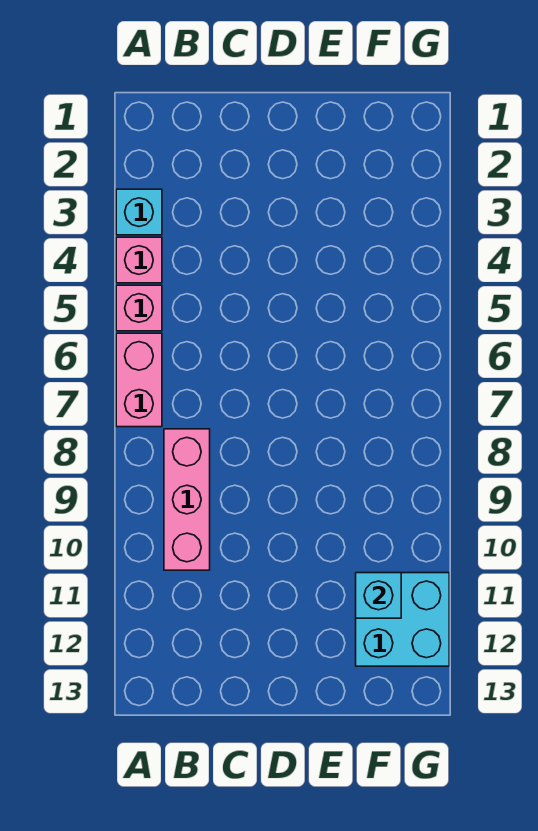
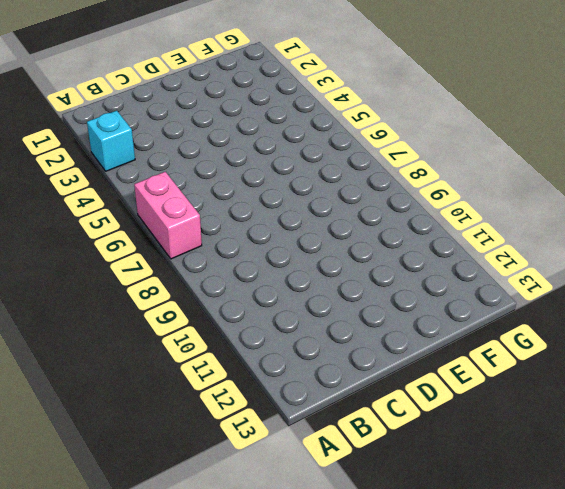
none -> pink 1x1 brick [116,237,162,283]
none -> pink 1x1 brick [116,285,162,331]

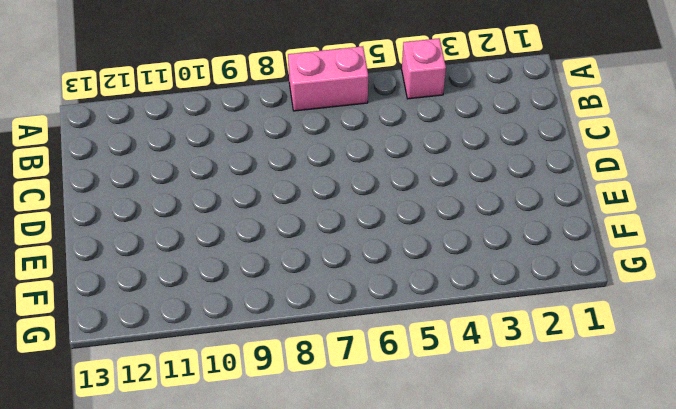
none -> cyan 1x1 brick [116,189,162,235]
none -> pink 1x1 brick [116,285,162,331]

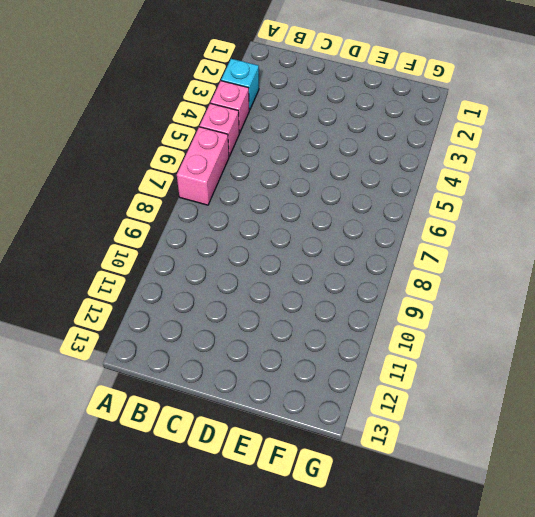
none -> pink 1x3 brick [164,429,210,570]
none -> cyan 2x2 brick [356,573,449,666]

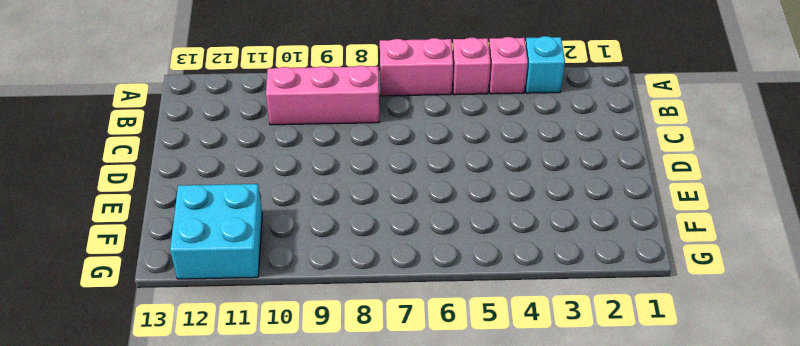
none -> cyan 1x1 brick [356,573,401,618]

